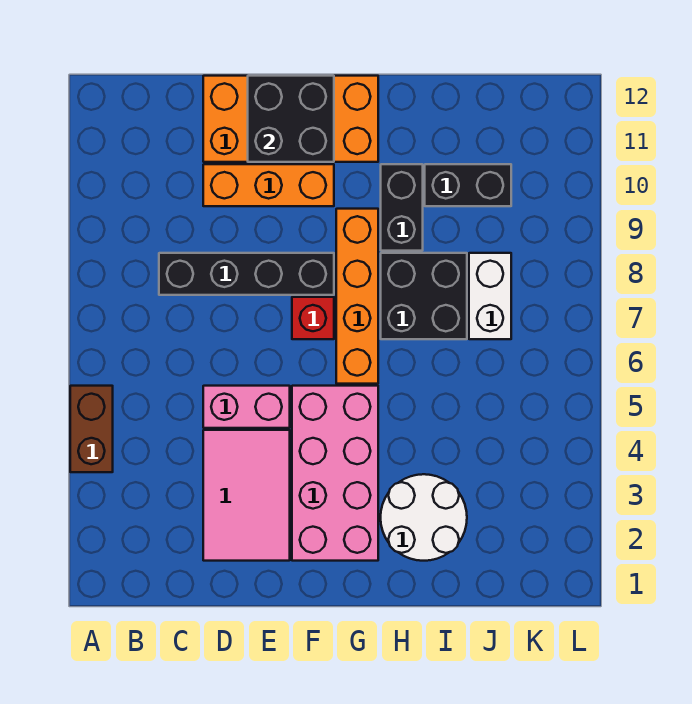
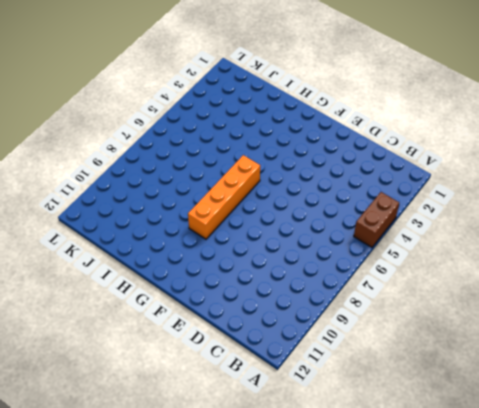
none -> black 1x4 brick [159,253,334,295]
none -> pink 2x3 tile [203,430,290,561]
none -> pink 1x2 brick [203,386,290,428]

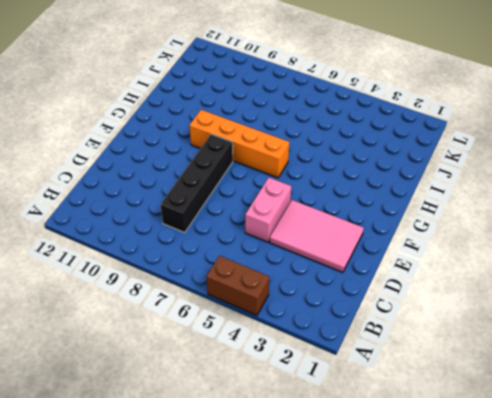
none -> orange 1x3 brick [203,164,334,206]
none -> orange 2x4 brick [203,76,378,162]
none -> pink 2x4 brick [292,386,378,561]

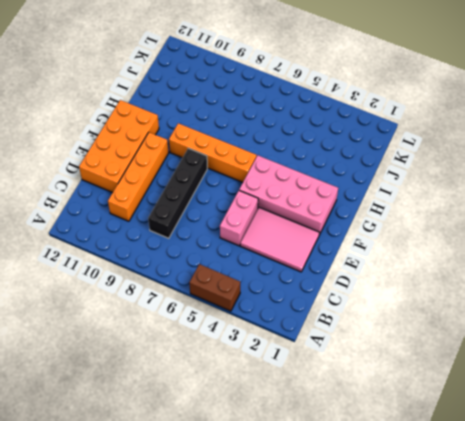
orange 1x4 brick [108,132,169,221] -> orange 1x3 brick [203,164,334,206]
none -> red 1x1 brick [292,297,334,339]
none -> white 2x2 round brick [381,474,467,561]
none -> black 2x2 brick [381,253,467,339]

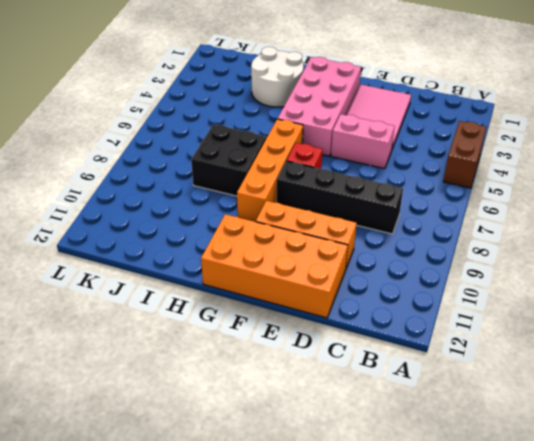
none -> black 1x2 brick [381,164,423,251]
none -> black 1x2 brick [425,164,511,206]
none -> white 1x2 brick [469,253,511,339]

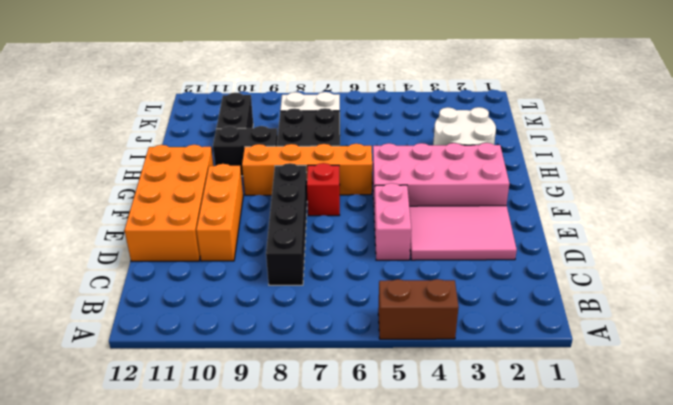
none -> black 2x2 brick [248,76,334,162]

